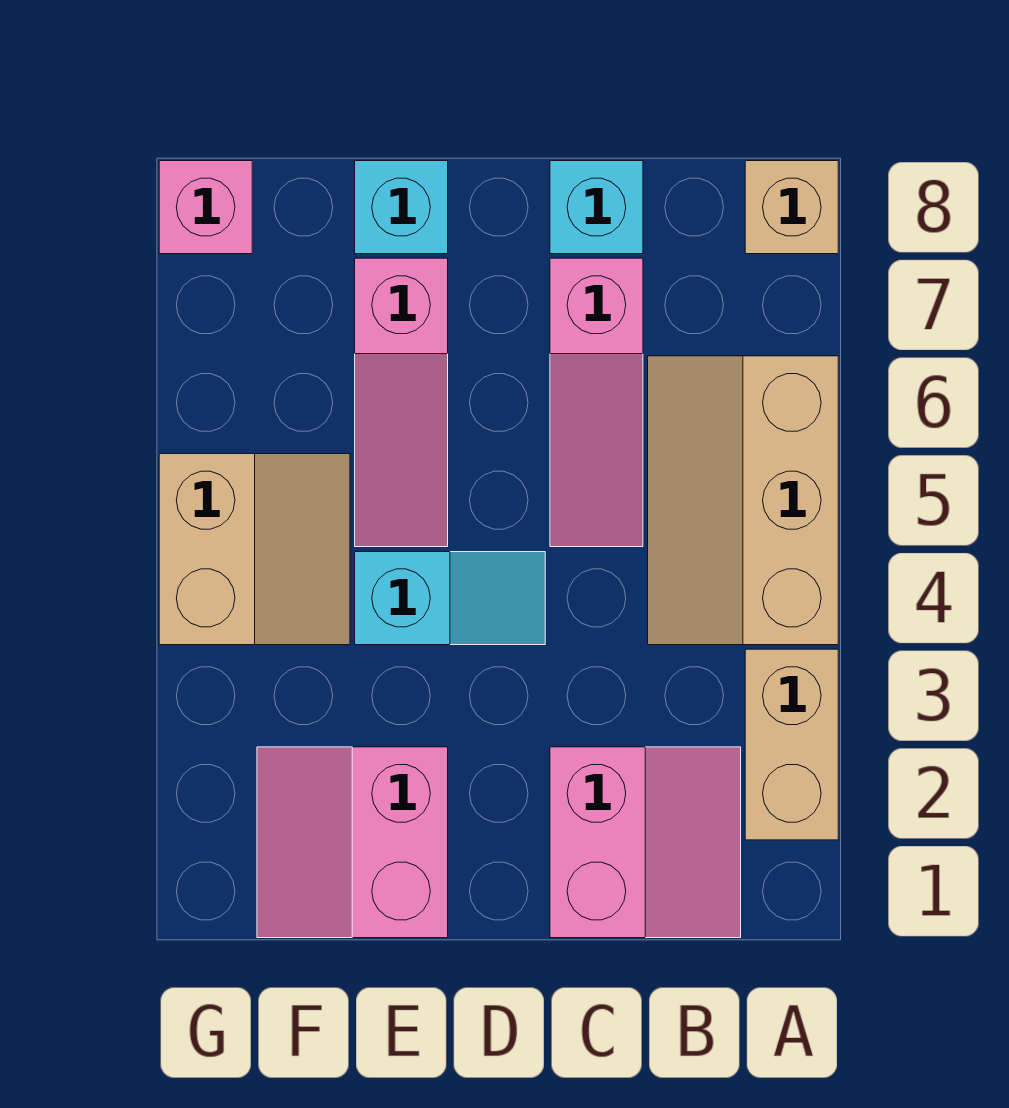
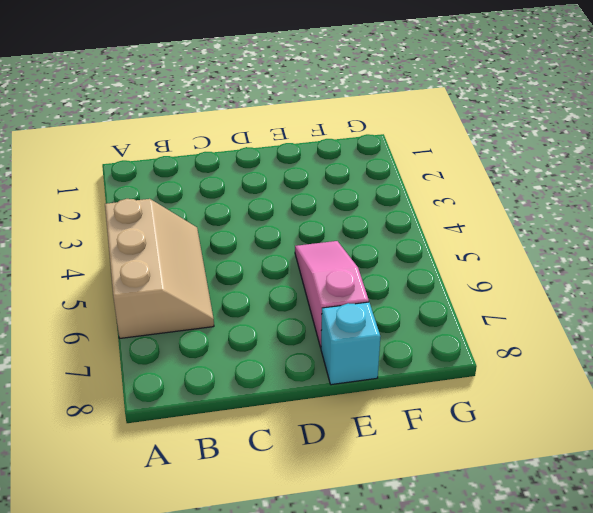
none -> tan 1x2 brick [745,649,838,840]
none -> tan 1x1 brick [745,161,838,254]
none -> pink 2x2 slope [550,747,741,938]

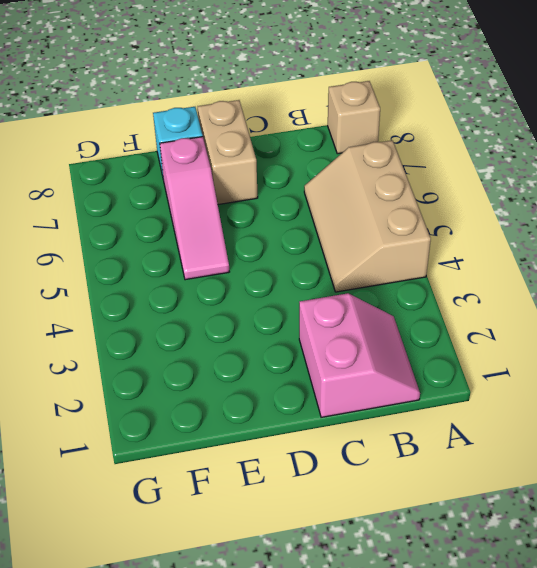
tan 1x2 brick [198,100,258,204] -> tan 1x2 brick moved to [745,649,838,840]
none -> pink 1x3 slope [550,258,643,547]
none -> cyan 1x1 brick [550,161,643,254]
none -> cyan 1x2 slope [355,552,545,645]

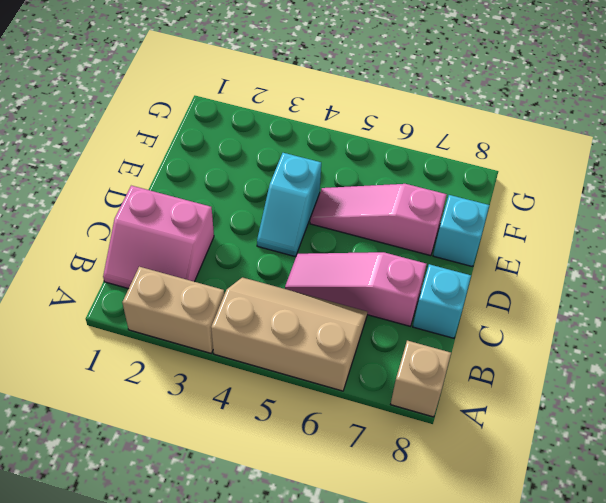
none -> pink 2x2 slope [257,747,448,938]
none -> tan 2x2 slope [159,454,350,645]
none -> pink 1x1 brick [159,161,252,254]

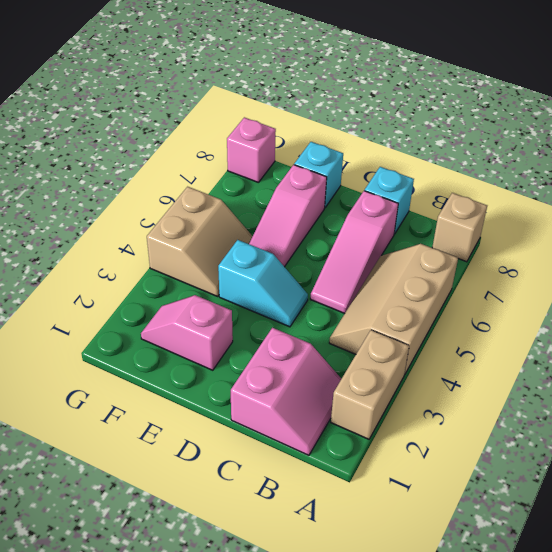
pink 1x2 slope [141,295,233,370] -> pink 2x2 slope [257,747,448,938]

